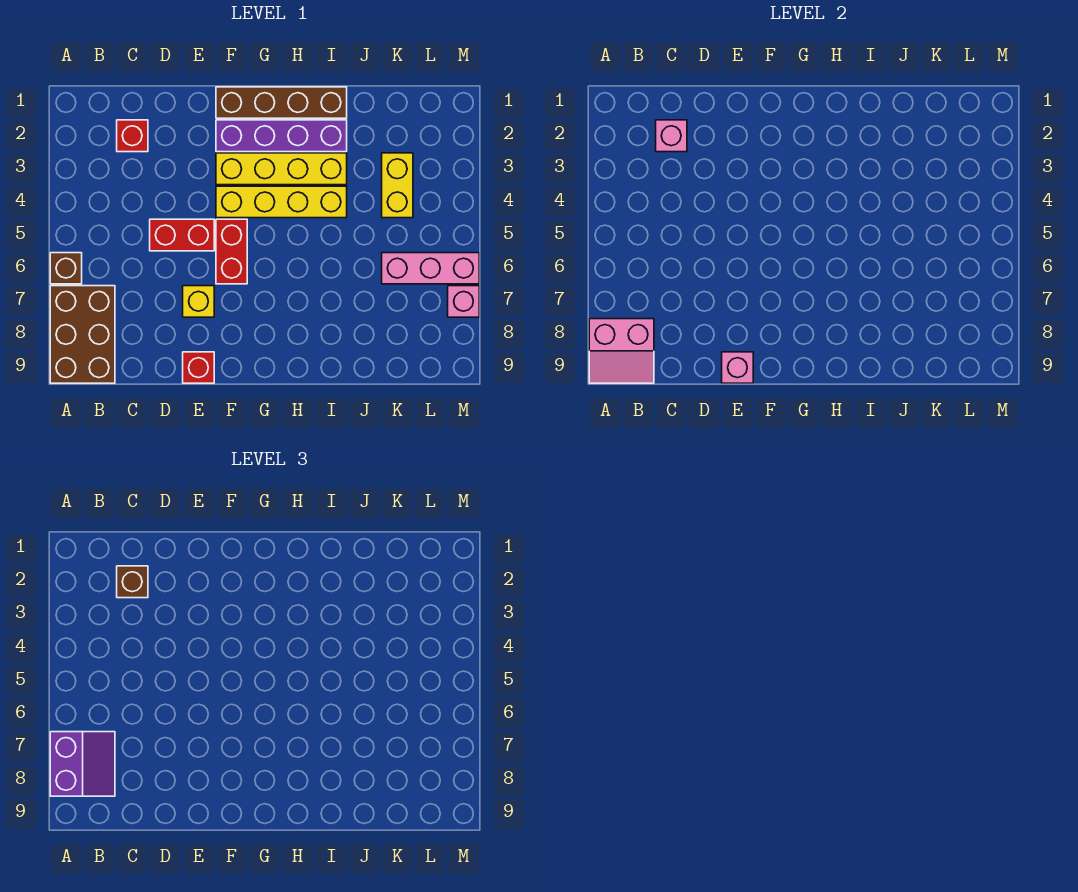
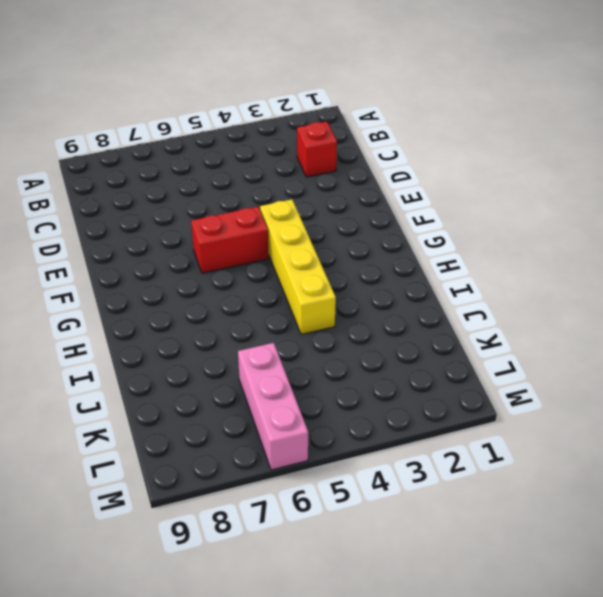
none -> brown 1x1 brick [50,253,82,284]
none -> brown 2x3 brick [50,286,115,383]
none -> red 1x2 brick [150,219,214,251]

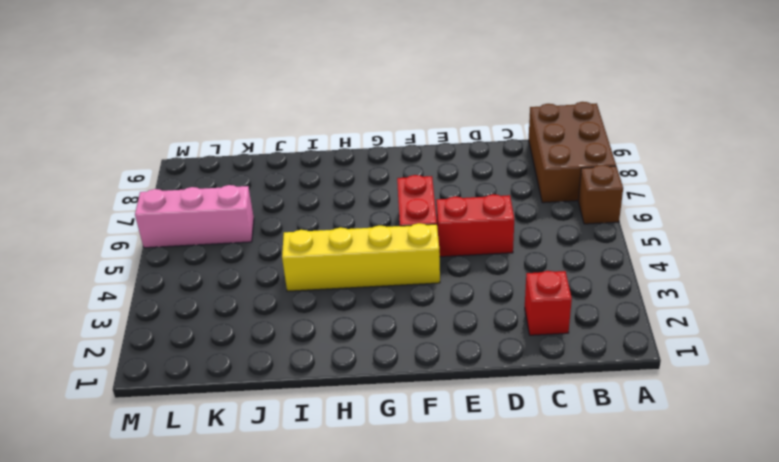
none -> yellow 1x1 brick [183,286,214,317]
none -> red 1x1 brick [183,352,214,383]
none -> brown 1x4 brick [216,87,347,118]

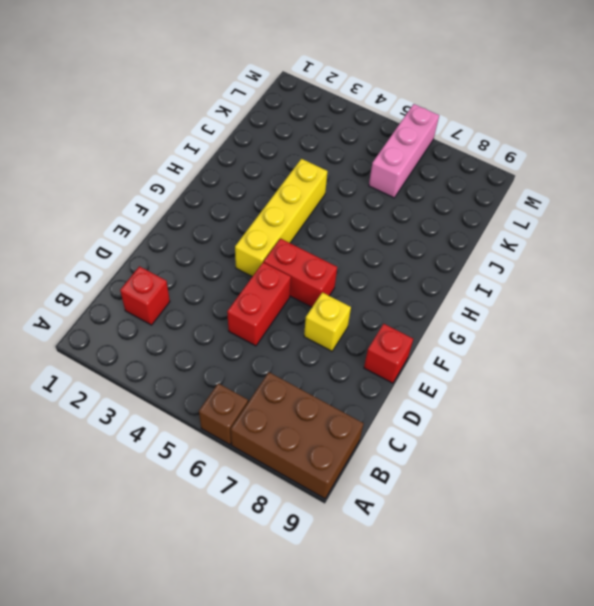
none -> brown 1x4 brick [216,87,347,118]
none -> purple 1x4 brick [216,120,347,152]
none -> yellow 1x4 brick [216,153,347,185]

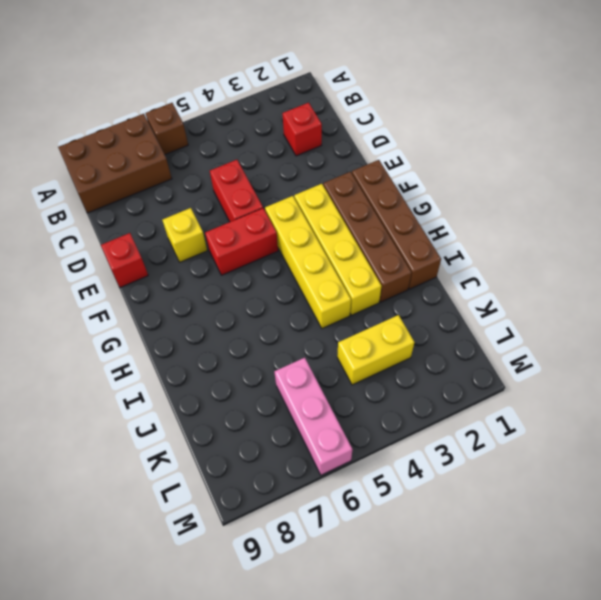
brown 1x4 brick [323,172,412,302] -> purple 1x4 brick [216,120,347,152]
none -> pink 1x1 brick [448,286,479,317]
none -> pink 2x2 slope [589,319,654,383]
none -> pink 1x1 brick [656,120,687,152]

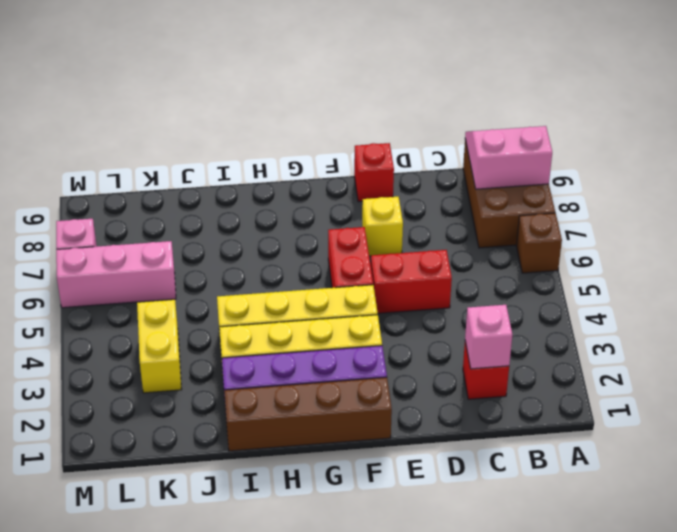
none -> pink 1x1 brick [722,352,753,383]
none -> purple 2x2 slope [50,732,115,796]
none -> brown 1x1 brick [117,566,148,598]

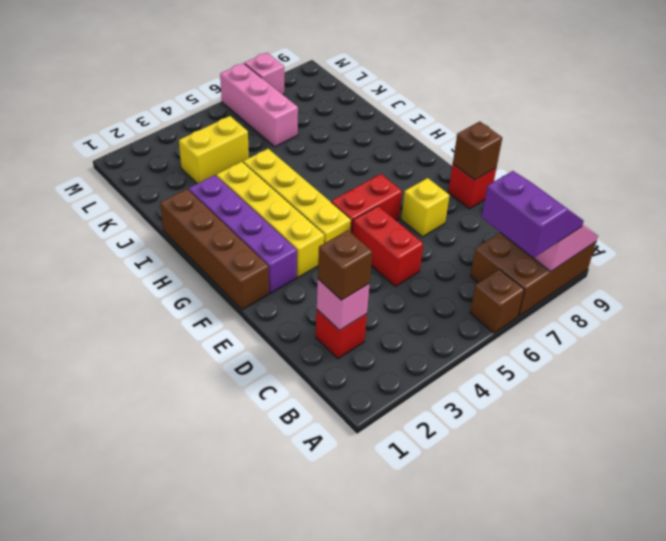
purple 2x2 slope [482,171,584,258] -> purple 2x2 slope turned to [50,732,115,796]
brown 1x1 brick [453,121,502,180] -> pink 1x1 brick [722,352,753,383]

